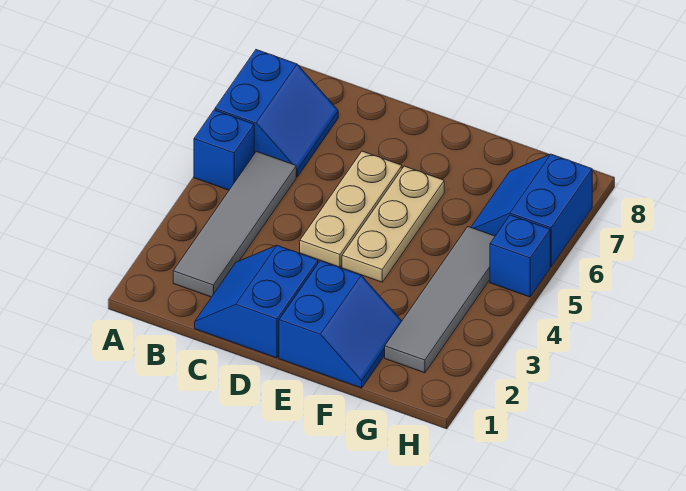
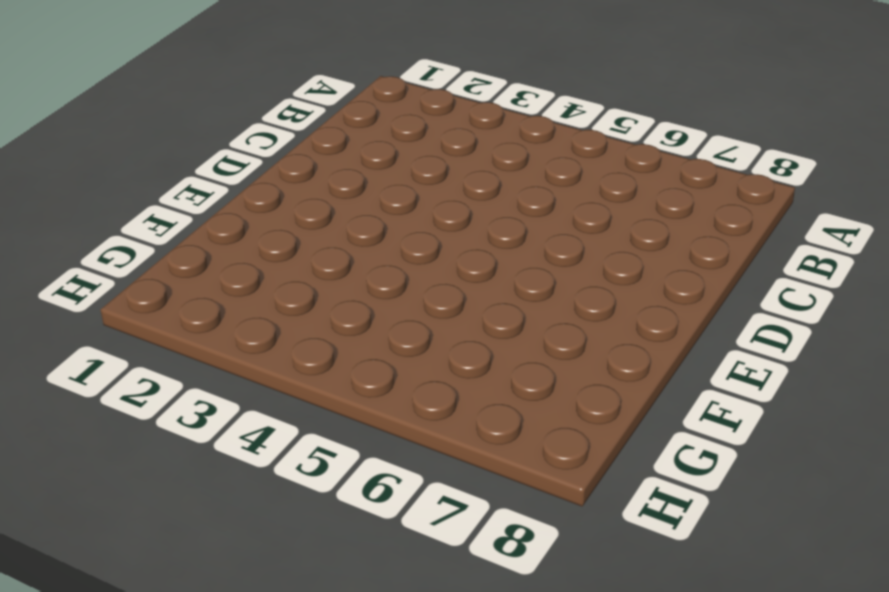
none -> blue 1x1 brick [194,110,254,190]
none -> blue 2x2 slope [215,50,338,177]

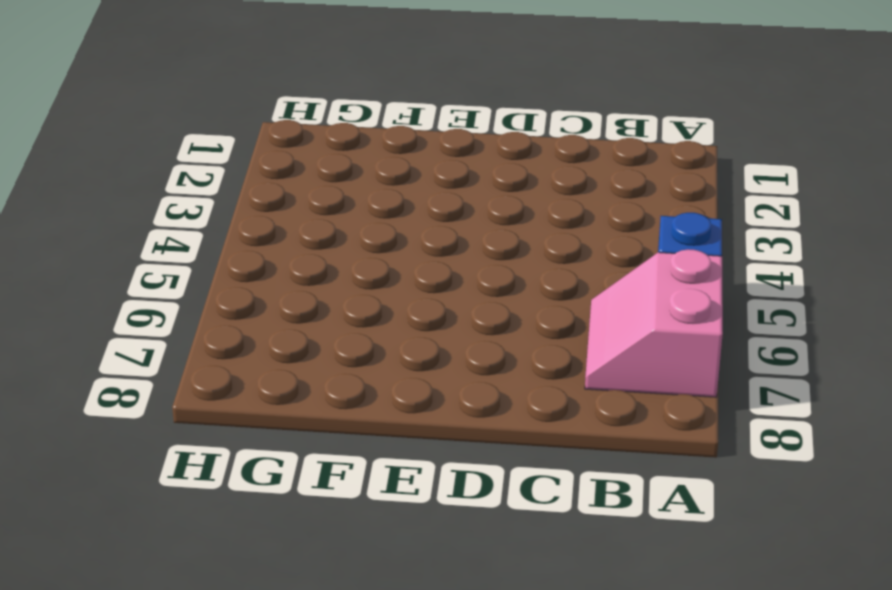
pink 2x2 slope [585,249,723,397] -> blue 2x2 slope [215,50,338,177]
none -> grey 1x4 tile [173,151,296,297]
none -> blue 2x2 slope [195,246,318,358]

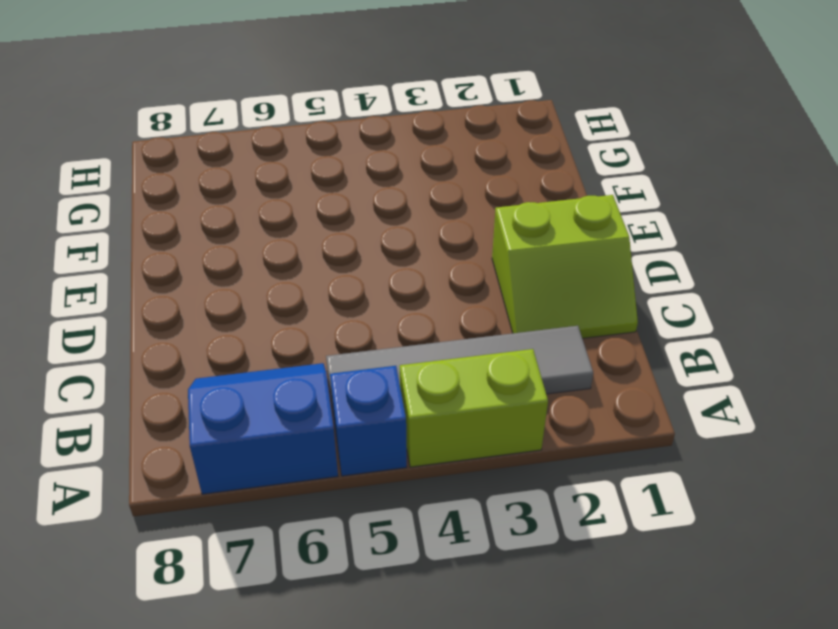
lime 1x2 brick [400,349,548,467] -> none
lime 2x2 slope [492,195,638,338] -> blue 2x2 slope [195,246,318,358]
none -> tan 1x3 plate [300,151,402,267]
none -> blue 2x2 slope [279,261,402,388]

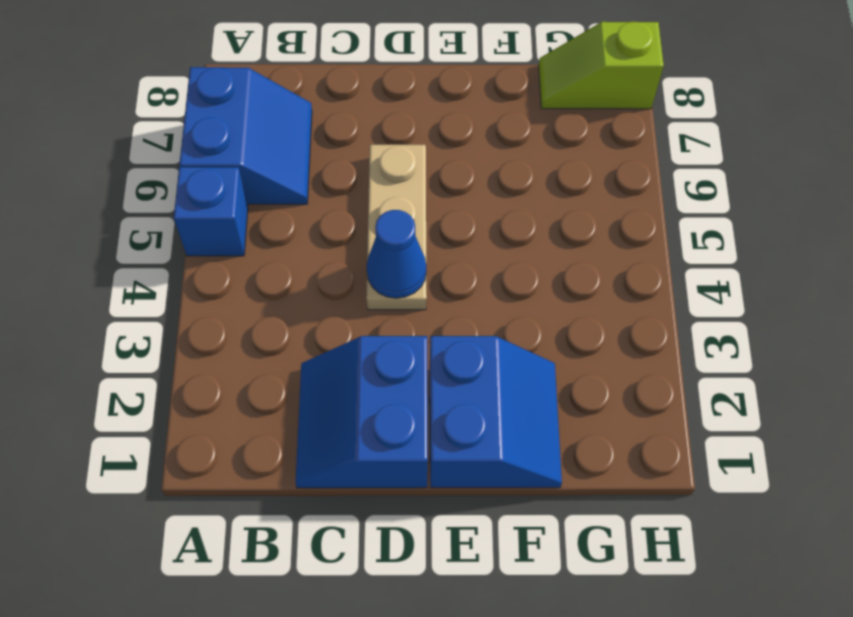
blue 1x1 cone [367,210,426,298] -> none
lime 1x2 slope [539,22,664,109] -> none
none -> grey 1x4 tile [173,151,296,297]
none -> tan 1x3 plate [342,166,444,282]

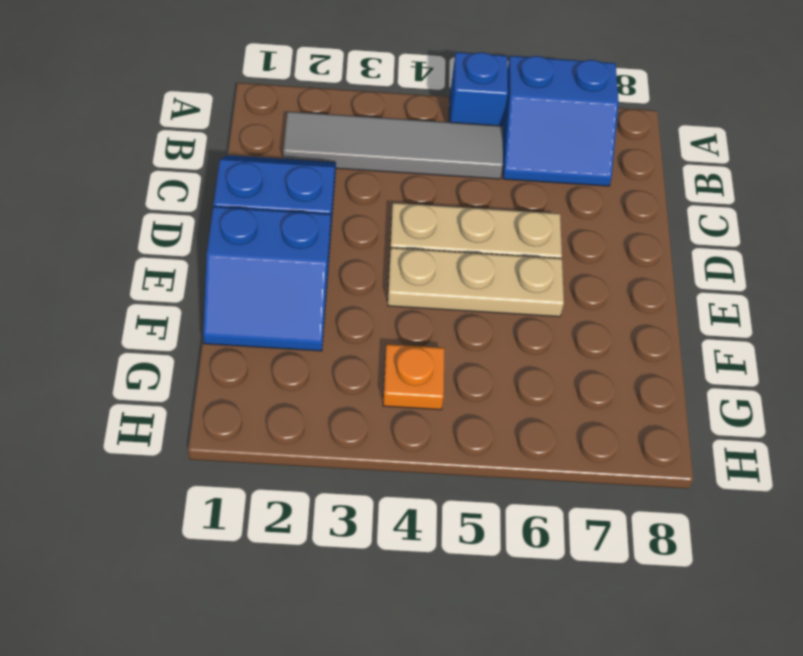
orange 1x1 plate [383,344,445,410] -> grey 1x4 tile [385,227,495,373]
none -> blue 2x2 slope [471,154,592,267]
none -> blue 1x1 brick [490,215,550,297]

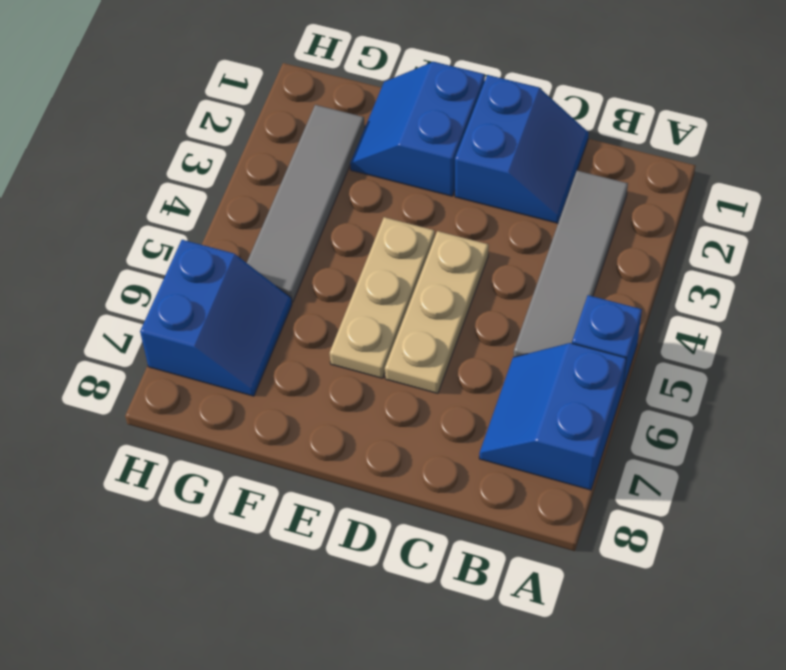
none -> blue 1x1 brick [490,215,550,297]

